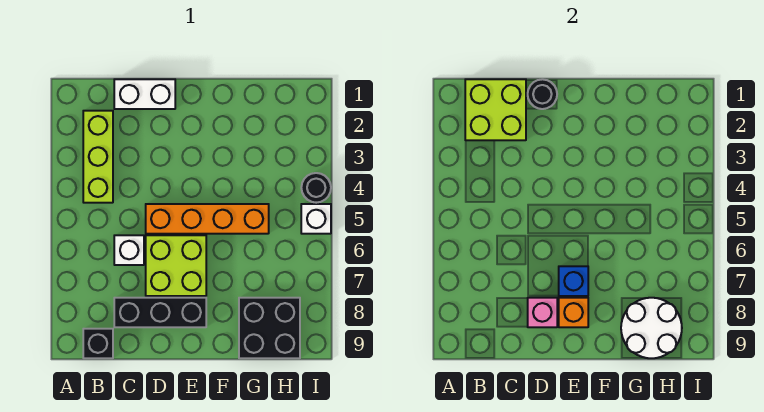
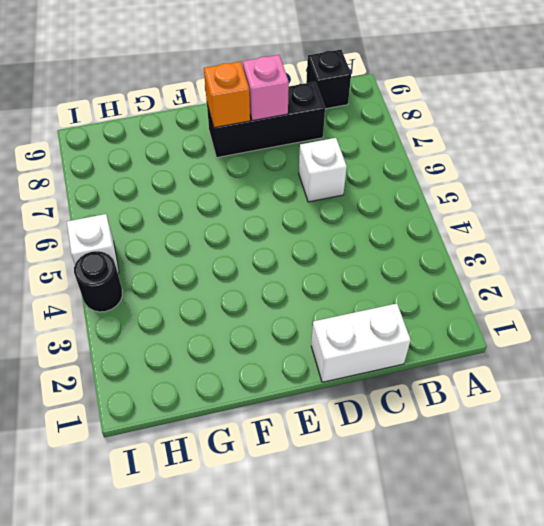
none -> lime 1x3 brick [83,111,113,203]
none -> orange 1x4 brick [146,204,269,234]
none -> lime 2x2 brick [146,235,206,296]

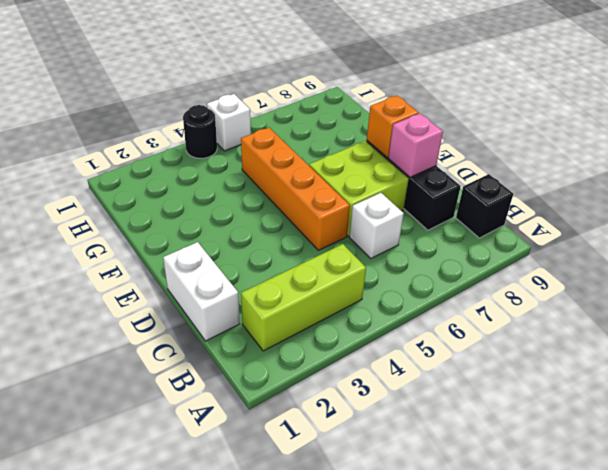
none -> black 2x2 brick [239,298,300,358]
none -> lime 2x2 brick [465,79,526,140]
none -> black 1x1 round brick [528,79,557,109]

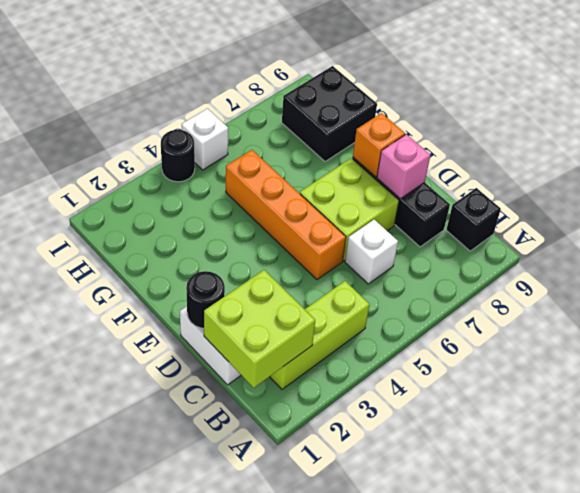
none -> blue 1x1 brick [559,266,588,296]
none -> white 2x2 round brick [621,298,682,358]

